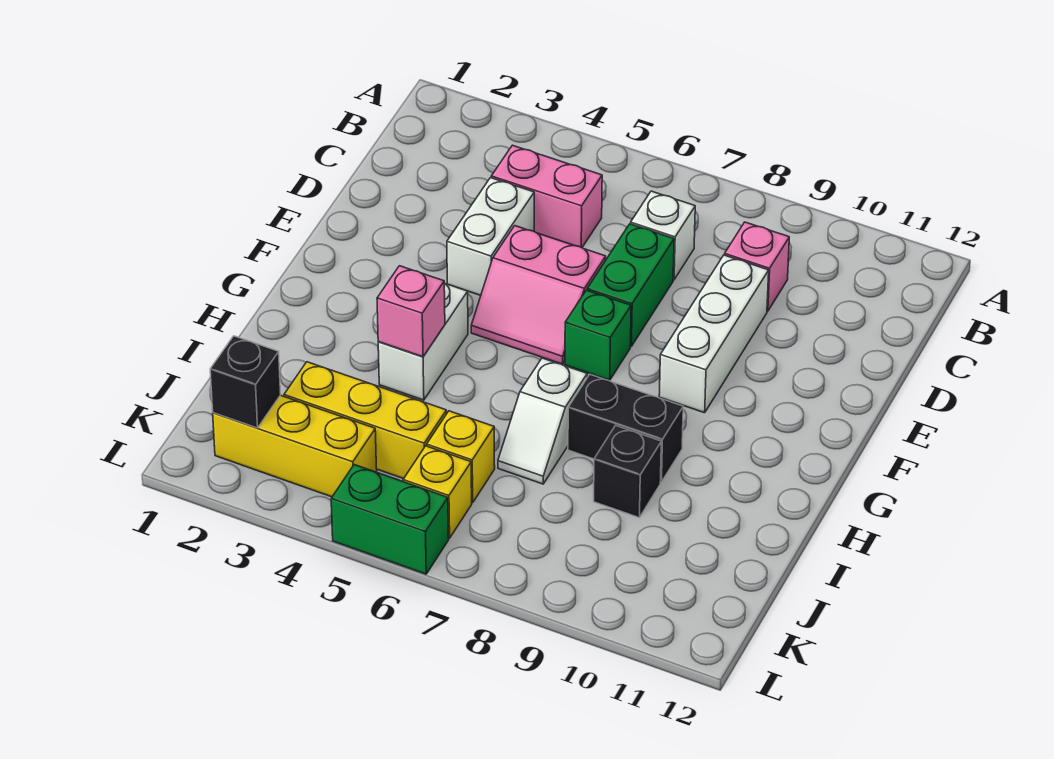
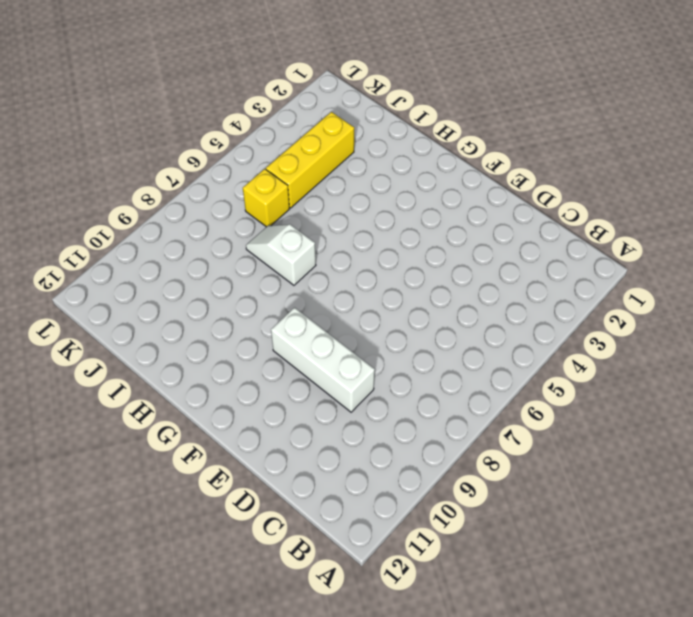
none -> pink 1x2 brick [491,145,602,248]
none -> white 1x1 brick [631,191,695,280]
none -> pink 1x1 brick [725,222,789,311]

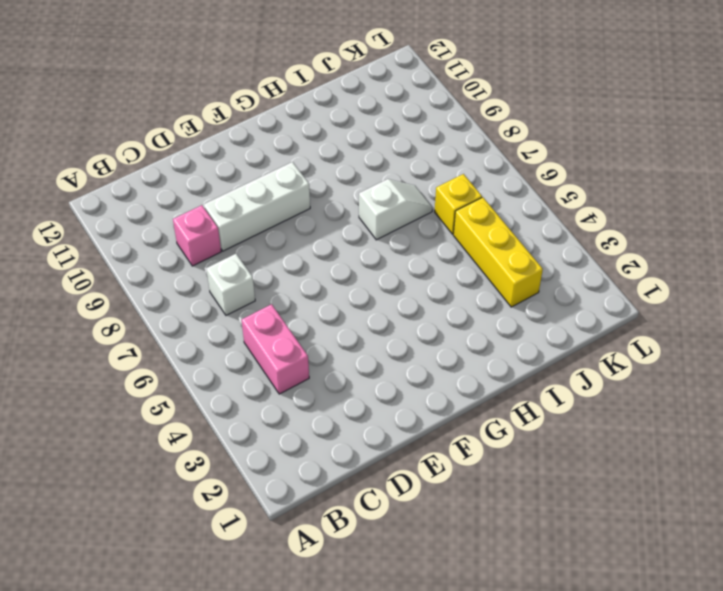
none -> white 1x2 brick [447,178,534,295]
none -> green 1x2 brick [587,224,674,346]
none -> pink 2x2 slope [471,226,606,364]

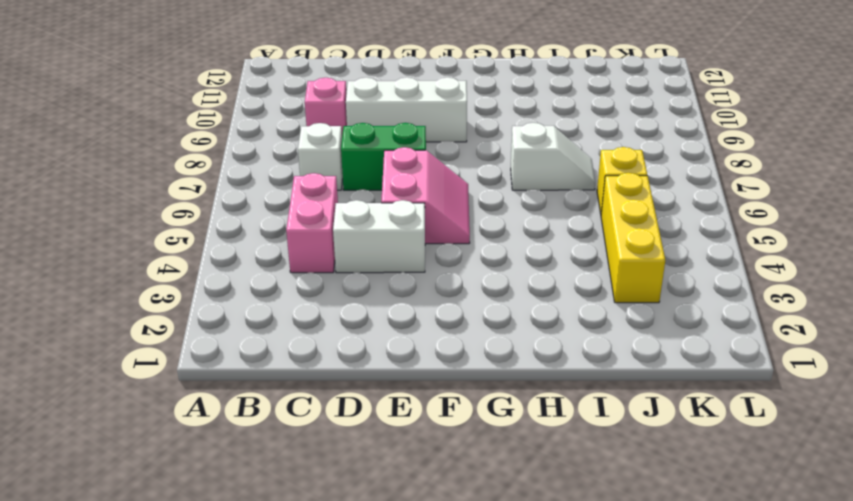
none -> green 1x1 brick [565,290,631,380]
none -> white 1x2 brick [378,283,468,400]
none -> black 1x2 brick [568,375,683,482]

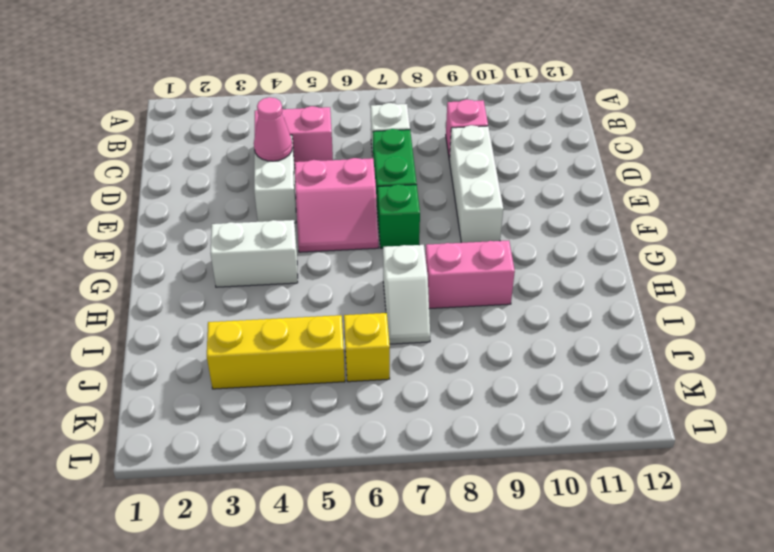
pink 1x1 cone [254,97,292,161] -> none
white 1x2 brick [210,220,298,287] -> white 1x2 brick turned to [378,283,468,400]
pink 1x2 brick [426,240,515,309] -> black 1x2 brick [568,375,683,482]
none -> black 1x1 brick [594,426,661,517]
none -> yellow 1x3 brick [213,395,377,497]
none -> yellow 1x1 brick [403,446,472,538]

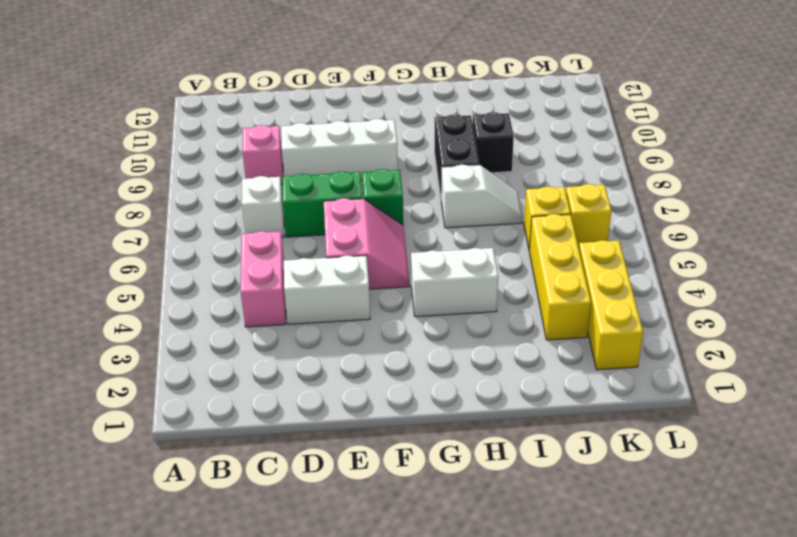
none -> green 1x2 brick [331,465,449,574]
none -> pink 1x1 brick [377,266,445,357]
none -> black 1x1 brick [210,336,281,428]

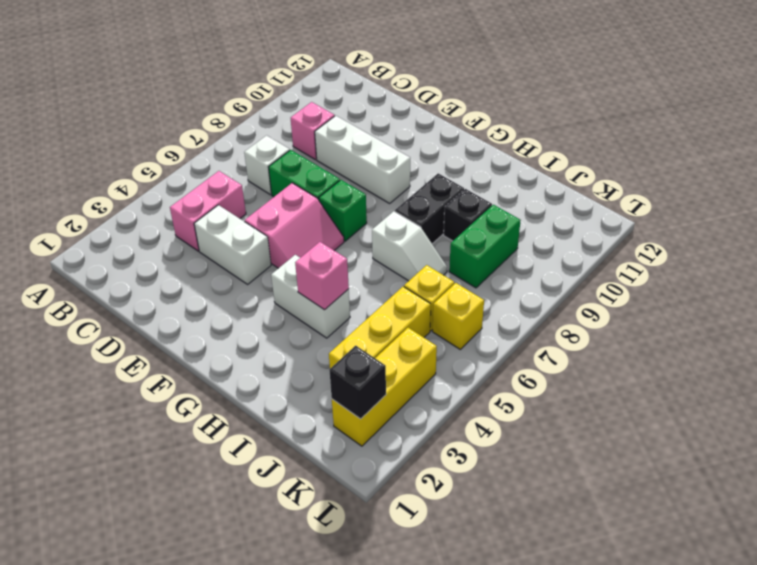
green 1x2 brick [449,205,521,288] -> green 1x2 brick moved to [331,465,449,574]

